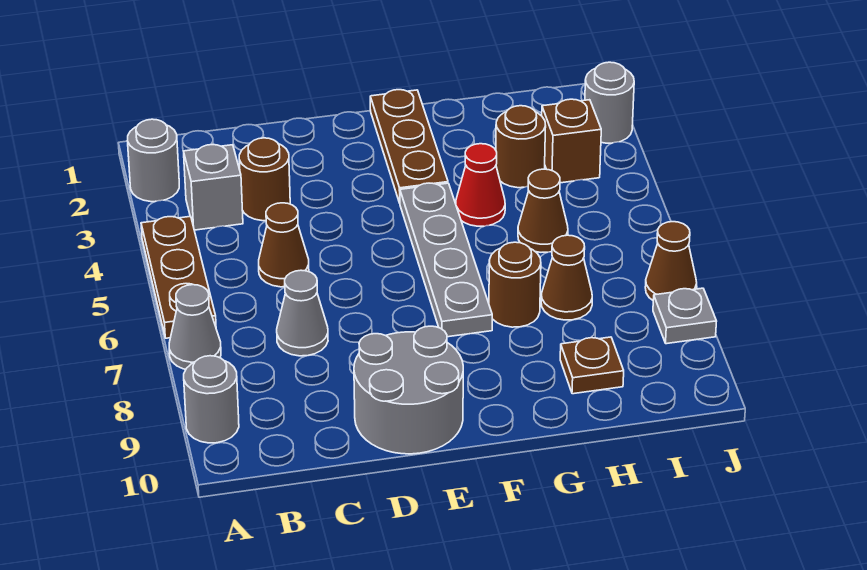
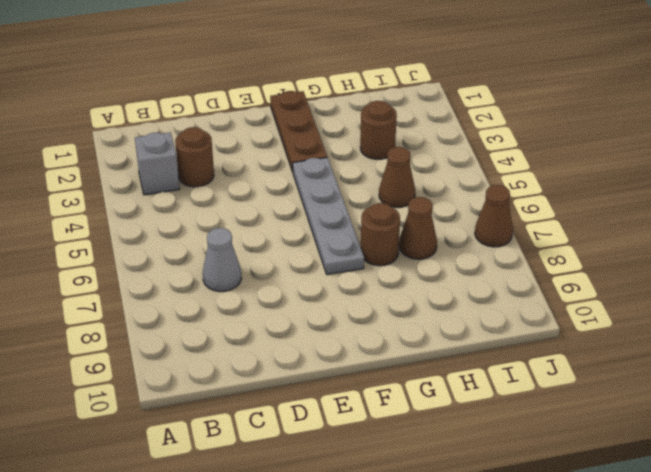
none -> grey 1x1 round brick [127,119,179,202]
none -> brown 1x3 plate [141,216,216,338]
none -> grey 1x1 cone [169,285,221,369]

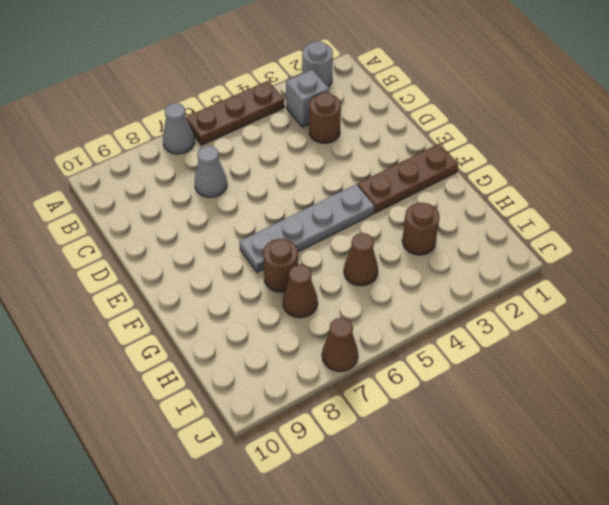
none -> grey 1x1 round brick [184,356,239,443]
none -> brown 1x1 cone [259,203,309,287]
none -> grey 2x2 round brick [354,326,463,454]

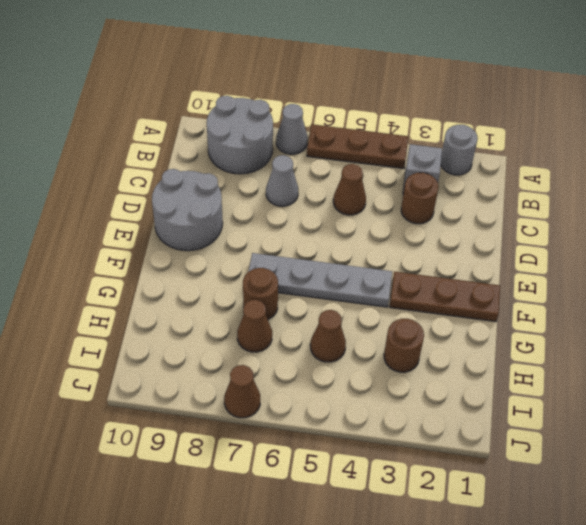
grey 2x2 round brick [207,96,273,174] -> grey 1x1 round brick [184,356,239,443]
none -> red 1x1 cone [456,144,505,226]
none -> brown 1x1 plate [560,337,624,394]
none -> brown 1x1 brick [542,99,601,183]

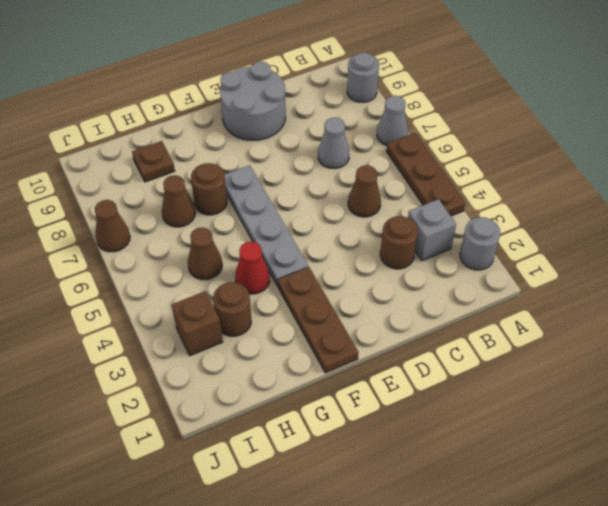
none -> grey 1x1 round brick [585,62,634,143]
none -> grey 1x1 plate [653,288,717,344]

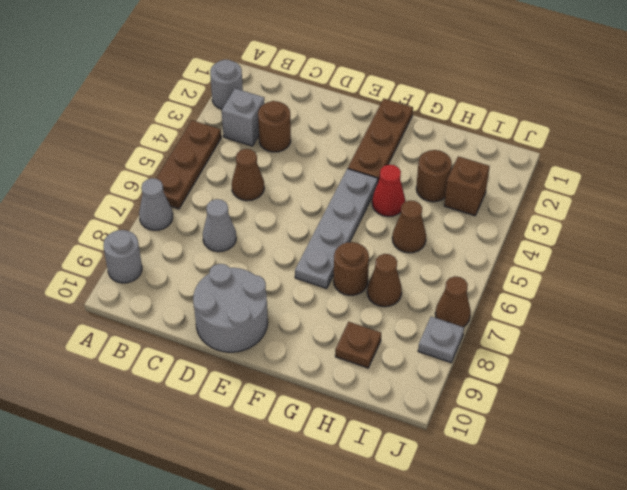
none -> grey 1x1 round brick [585,62,634,143]

